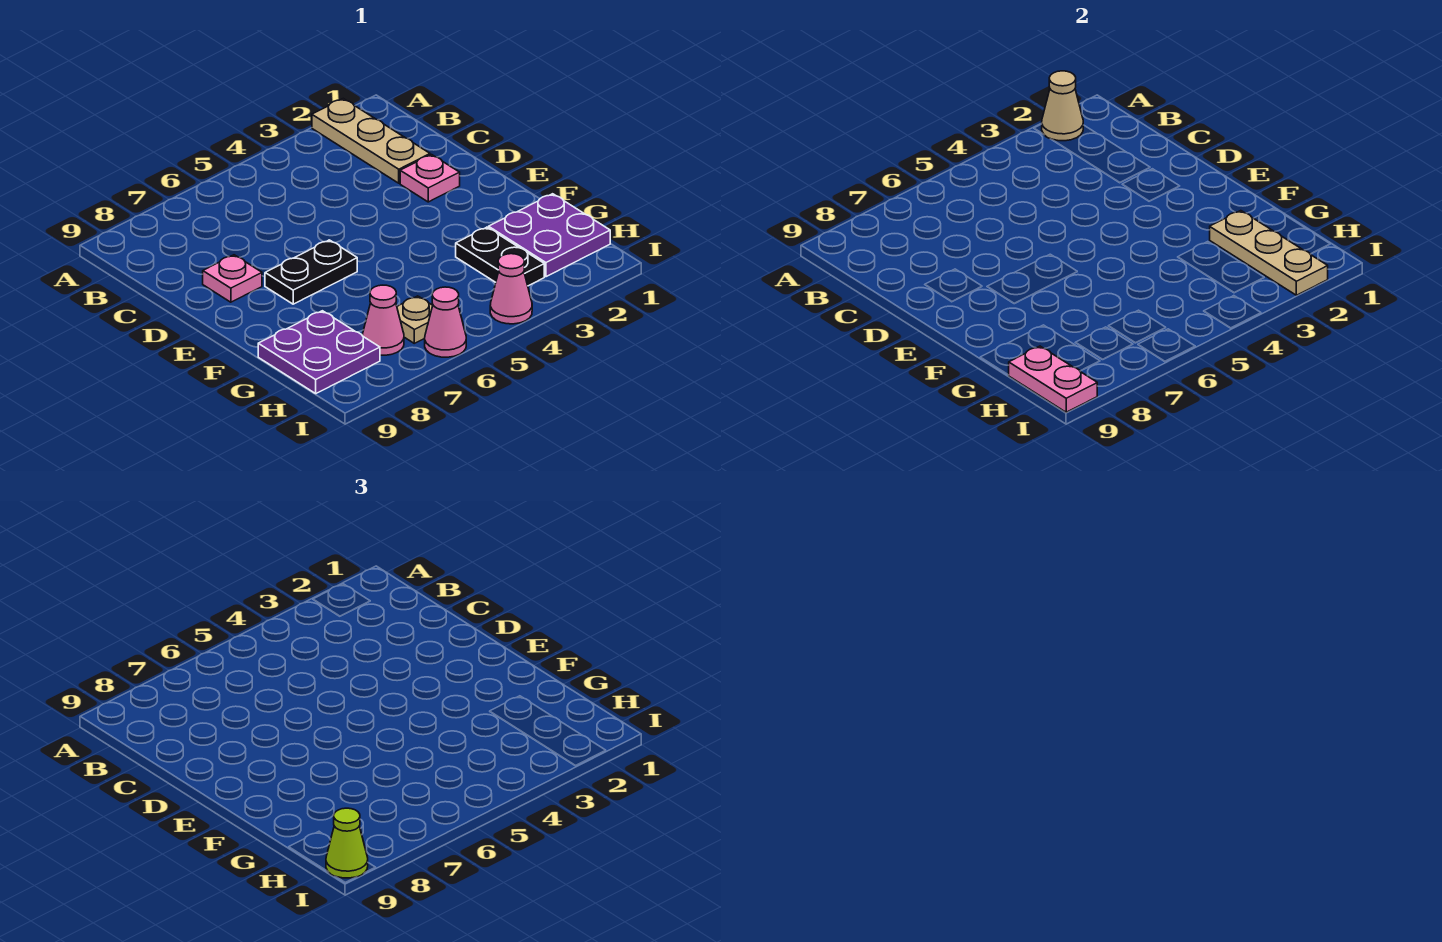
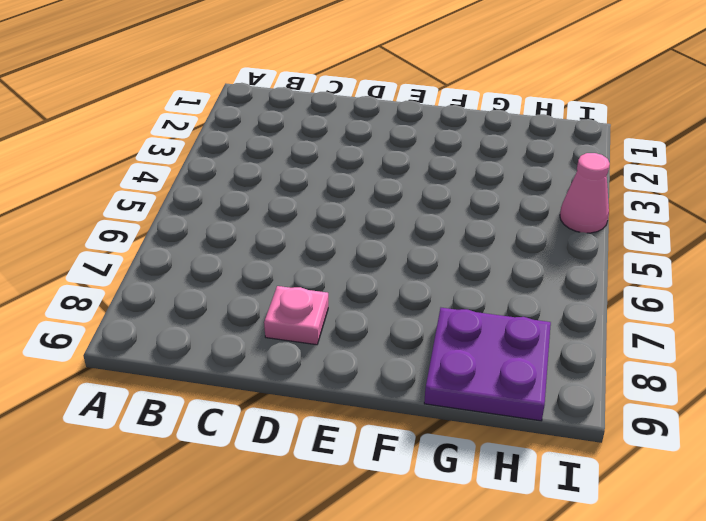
none -> tan 1x3 plate [312,99,430,183]
none -> pink 1x1 plate [400,155,460,202]
none -> black 1x2 plate [265,240,357,304]

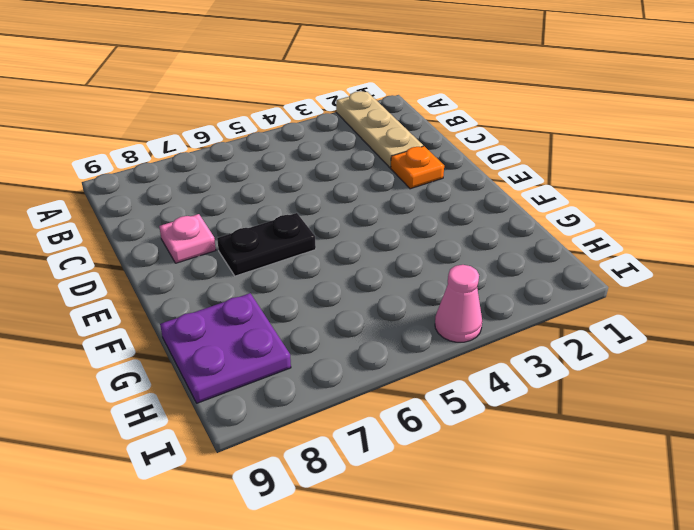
orange 1x1 plate [391,146,444,189] -> pink 1x1 plate [400,155,460,202]
none -> purple 2x2 plate [489,194,610,277]
none -> black 1x2 plate [456,227,544,286]
none -> tan 1x1 plate [397,296,433,343]

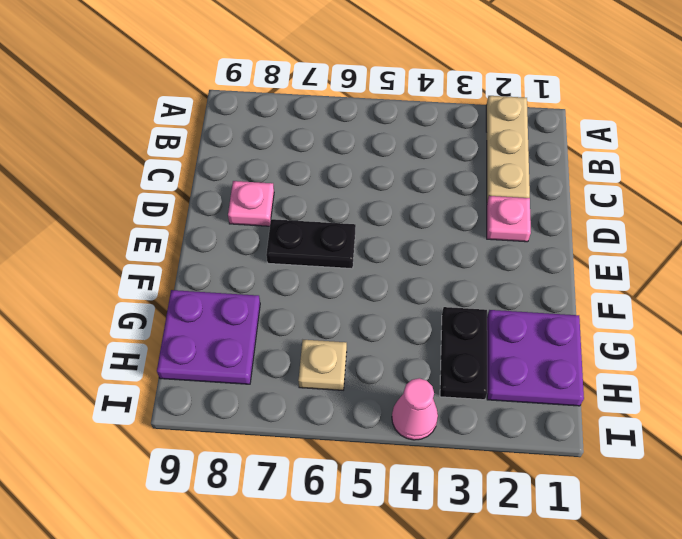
none -> pink 1x1 cone [362,285,404,355]
none -> pink 1x1 cone [425,287,466,357]
none -> tan 1x1 cone [1042,71,1083,141]

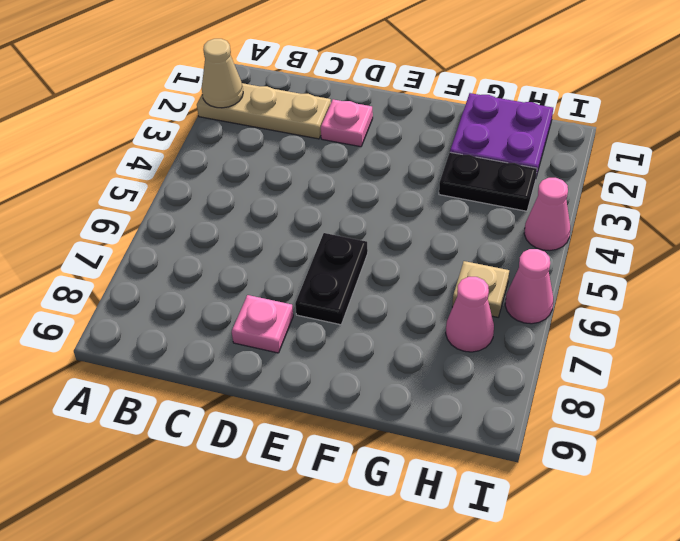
none -> purple 2x2 plate [258,311,380,393]
none -> tan 1x3 plate [1210,211,1328,295]
none -> pink 1x2 plate [1009,346,1097,412]

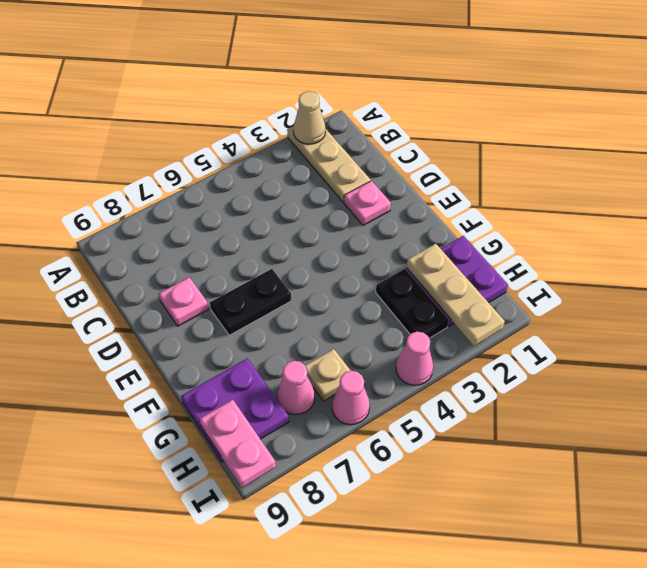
none -> lime 1x1 cone [326,808,368,878]

